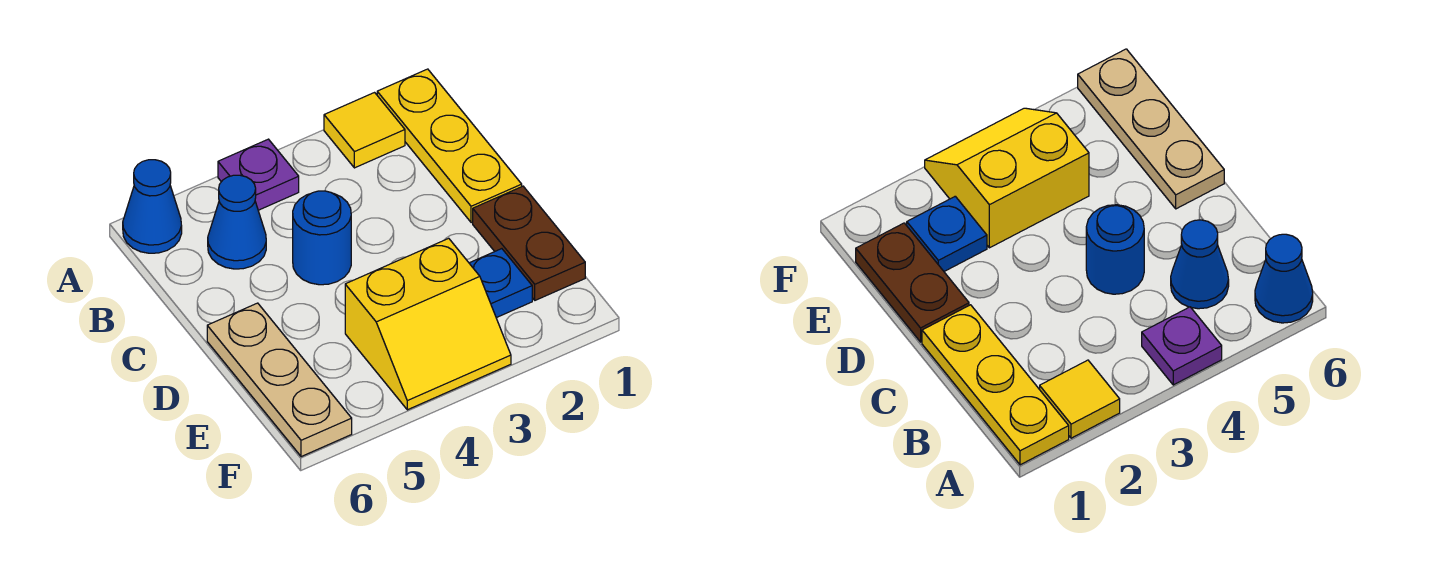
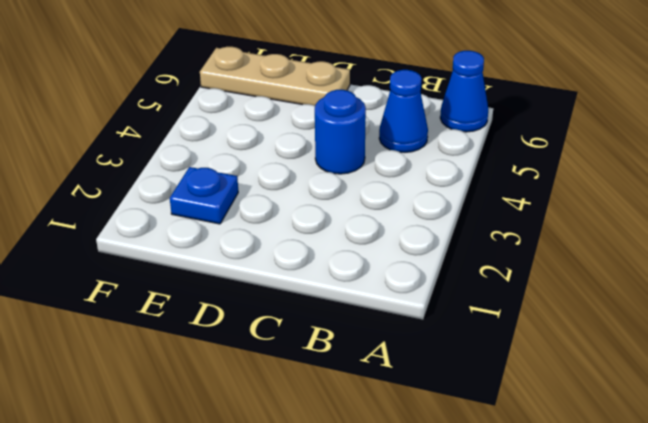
none -> yellow 1x3 plate [377,69,522,223]
none -> yellow 1x1 tile [324,93,405,168]

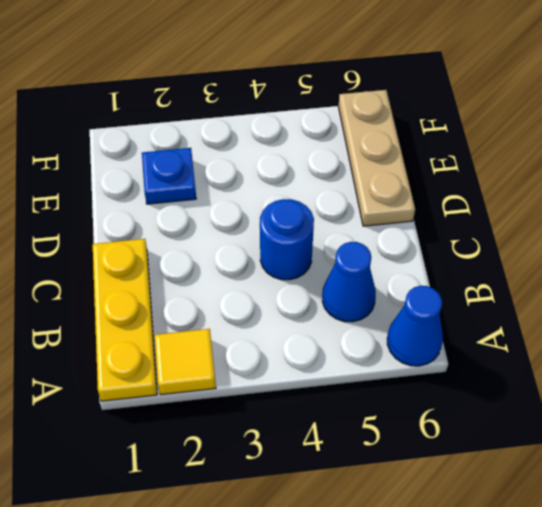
none -> purple 1x1 plate [218,139,299,210]
none -> brown 1x2 plate [473,186,585,300]

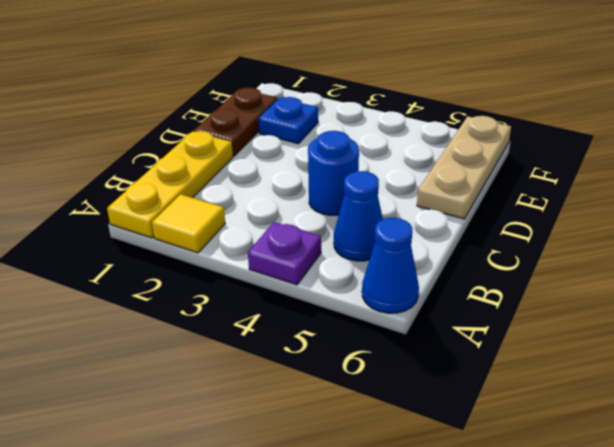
none -> yellow 2x2 slope [345,238,511,410]

